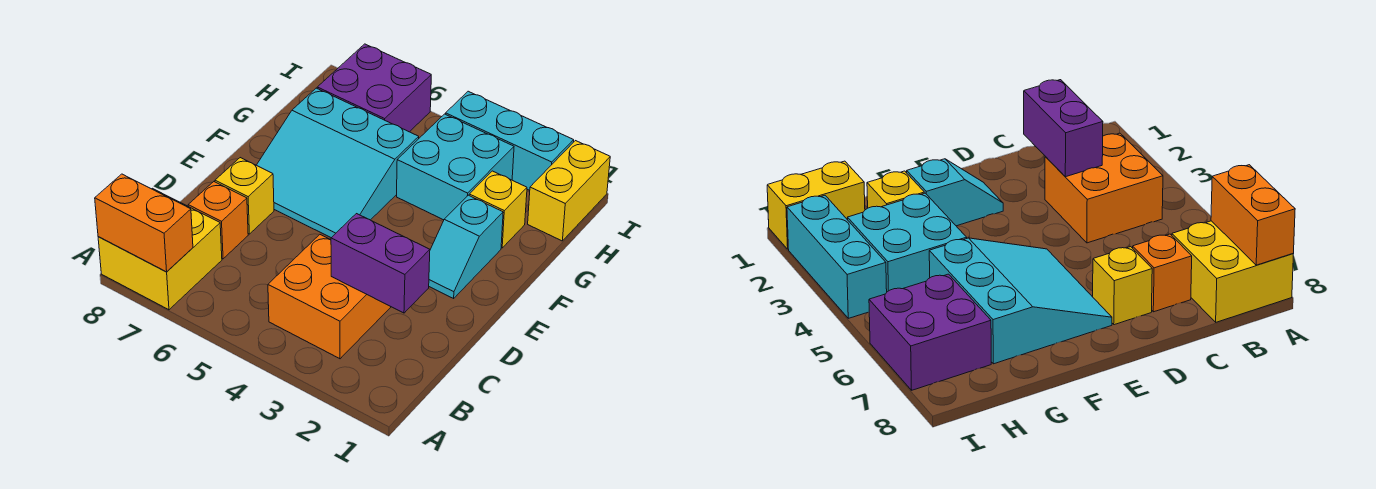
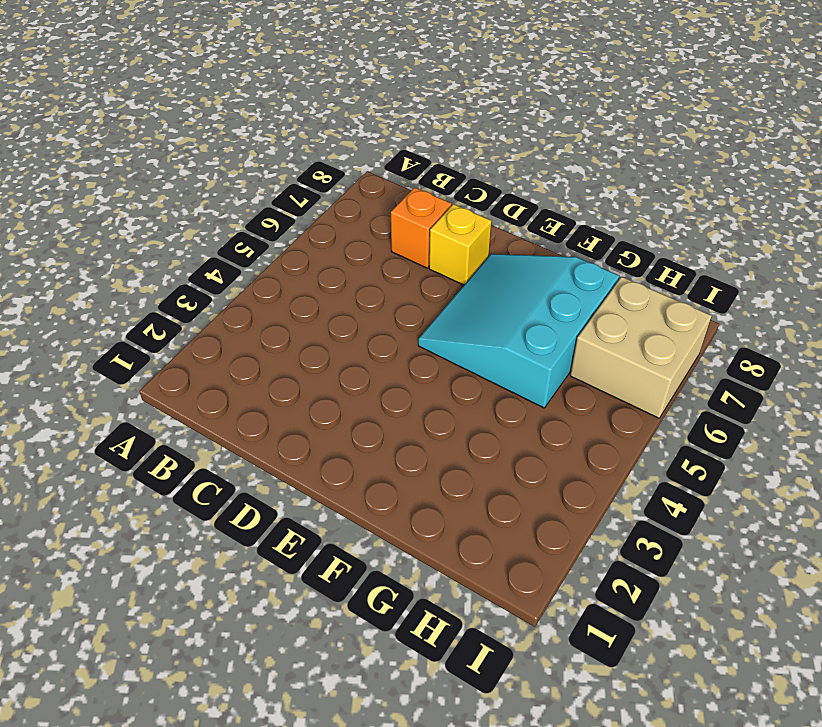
tan 2x2 brick [570,277,712,418] -> purple 2x2 brick [317,44,431,132]
none -> yellow 2x2 brick [98,188,222,310]
none -> orange 2x2 brick [268,235,391,359]
none -> cyan 1x2 slope [429,195,503,298]

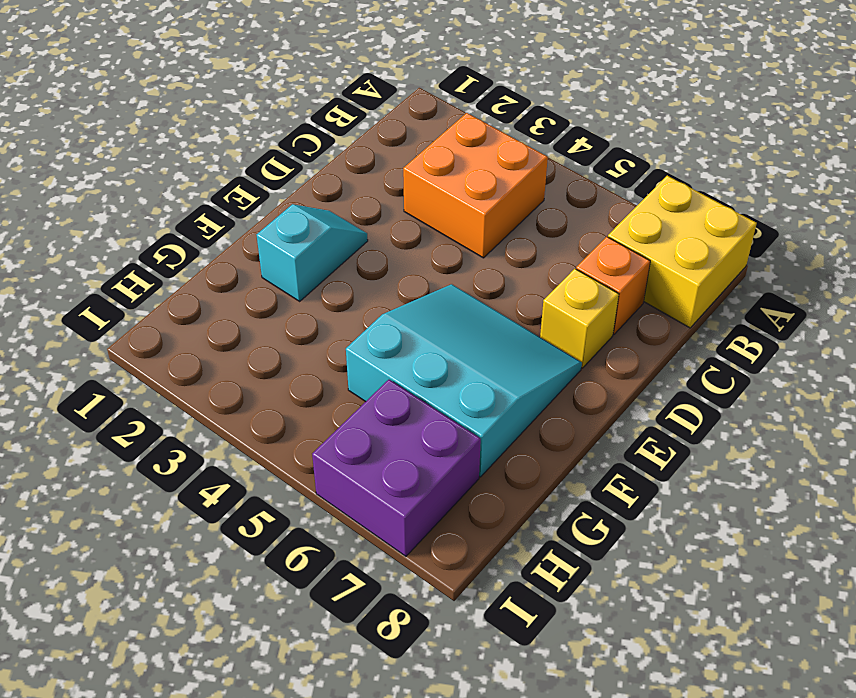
none -> yellow 1x1 brick [469,171,527,248]
none -> cyan 2x2 brick [397,114,514,220]
none -> yellow 1x2 brick [528,141,610,241]

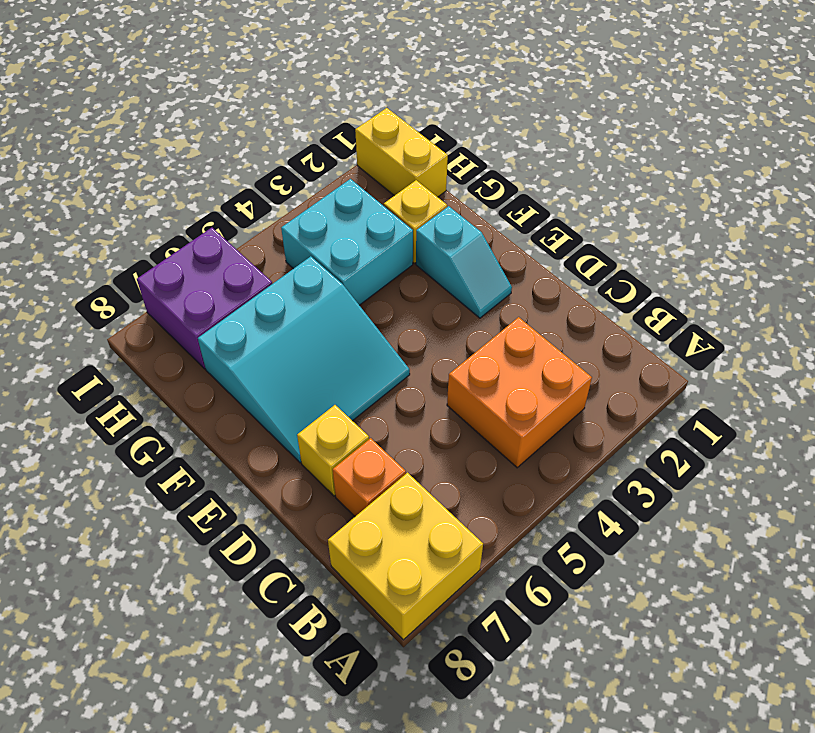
none -> cyan 1x3 brick [446,91,574,190]
none -> orange 1x2 brick [95,174,193,272]
none -> purple 1x2 brick [331,214,430,313]

